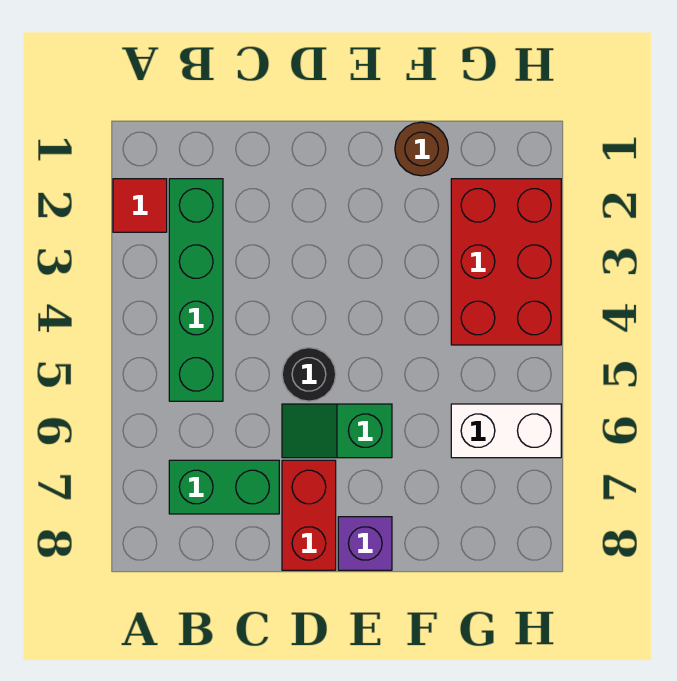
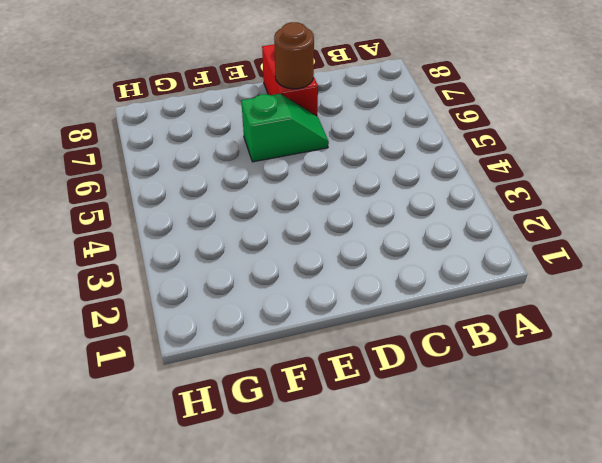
brown 1x1 round brick [274,22,314,89] -> brown 1x1 round brick moved to [395,122,448,176]
none -> red 1x1 tile [113,179,167,232]
none -> green 1x4 brick [169,179,223,401]

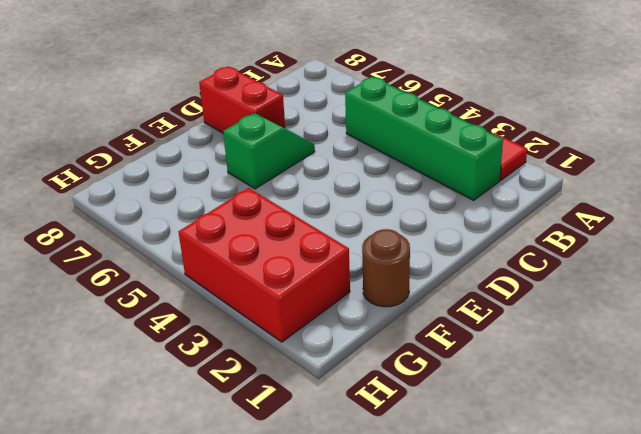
none -> green 1x2 brick [169,460,279,514]
none -> black 1x1 round brick [282,348,336,401]

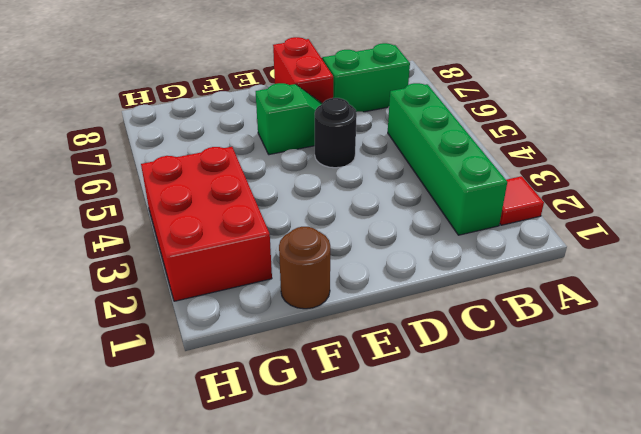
none -> purple 1x1 brick [338,517,392,570]
none -> white 1x2 brick [451,404,561,458]

